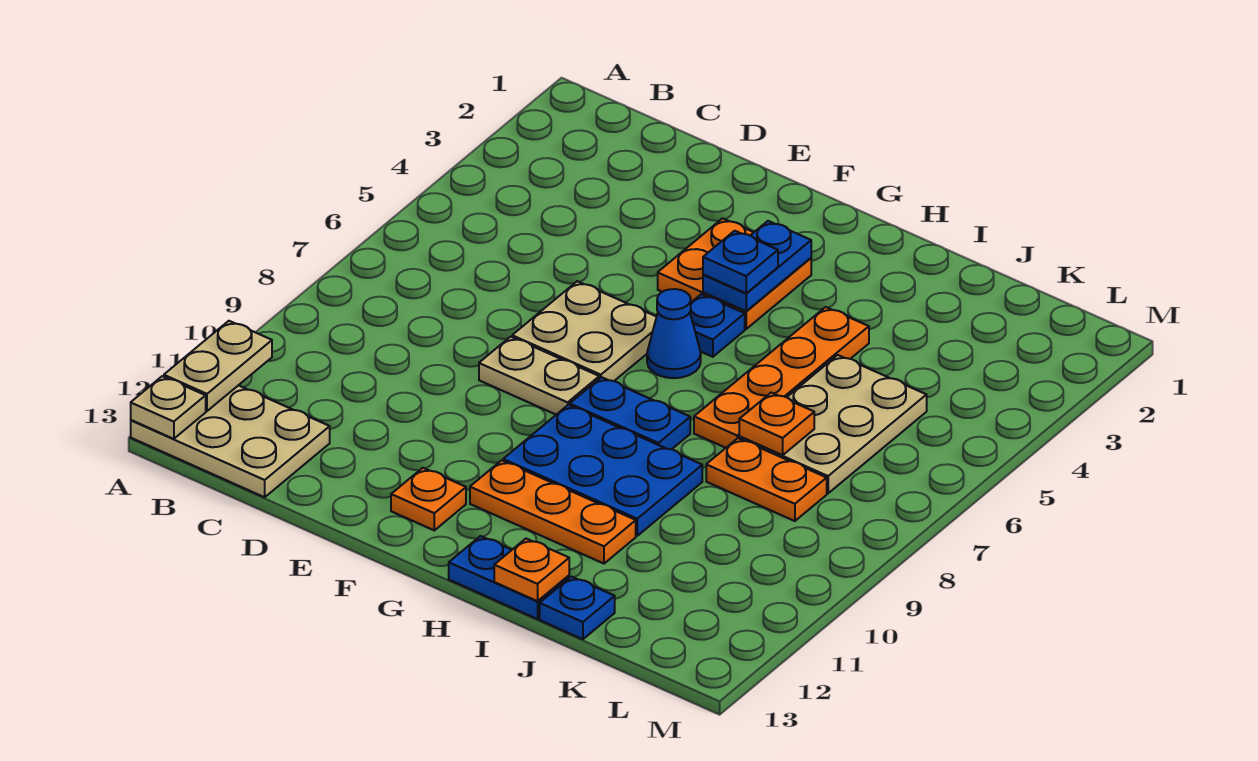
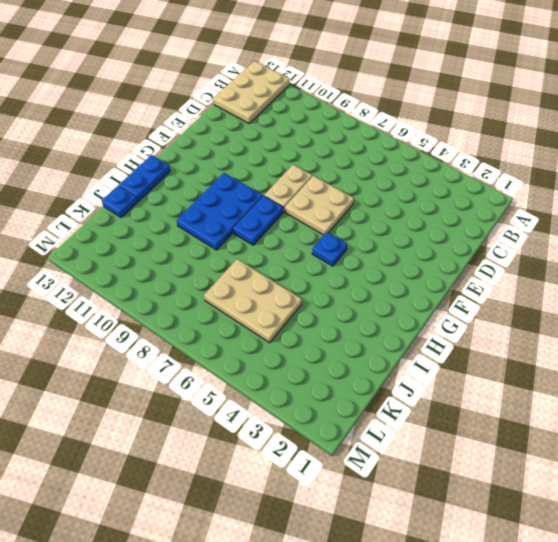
none -> orange 2x2 plate [658,218,811,329]
none -> orange 1x1 plate [391,468,466,530]
none -> blue 1x1 cone [647,289,701,378]

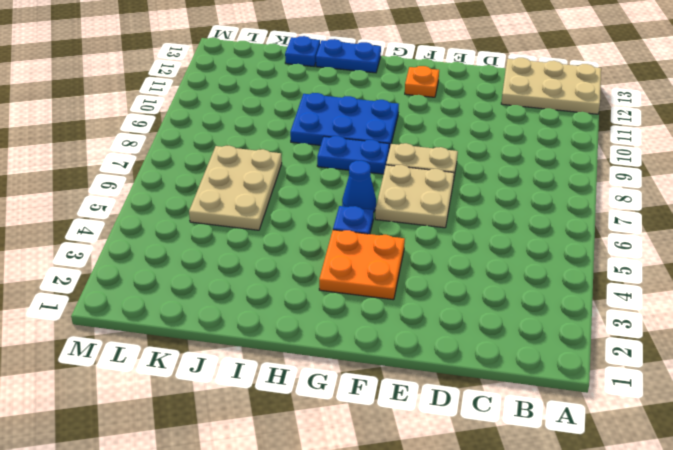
none -> orange 1x3 plate [470,460,636,564]
none -> orange 1x4 plate [694,307,869,448]
none -> orange 1x2 plate [706,438,827,521]

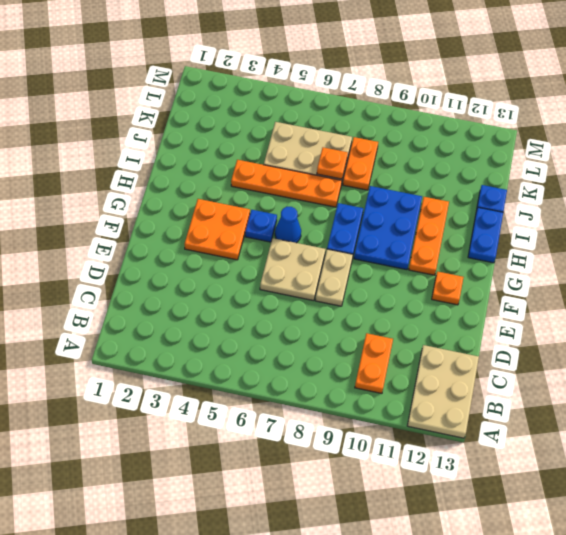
orange 1x2 plate [355,333,393,393] -> none
none -> tan 1x2 plate [164,321,272,411]
none -> tan 1x1 plate [131,376,206,439]
none -> blue 1x2 plate [703,221,811,311]

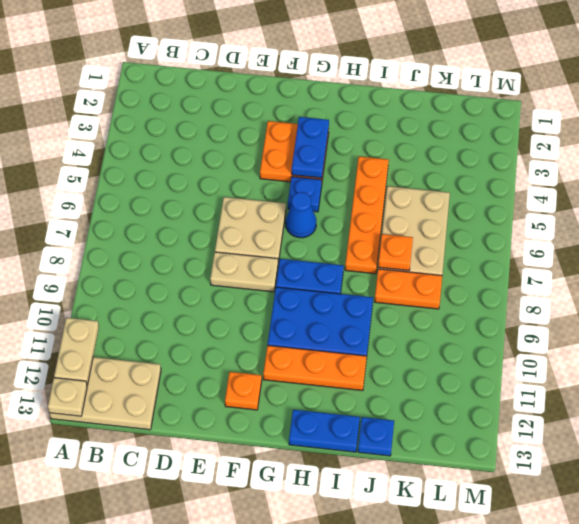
none -> orange 1x1 plate [494,539,569,601]
none -> blue 1x1 plate [703,231,778,293]

